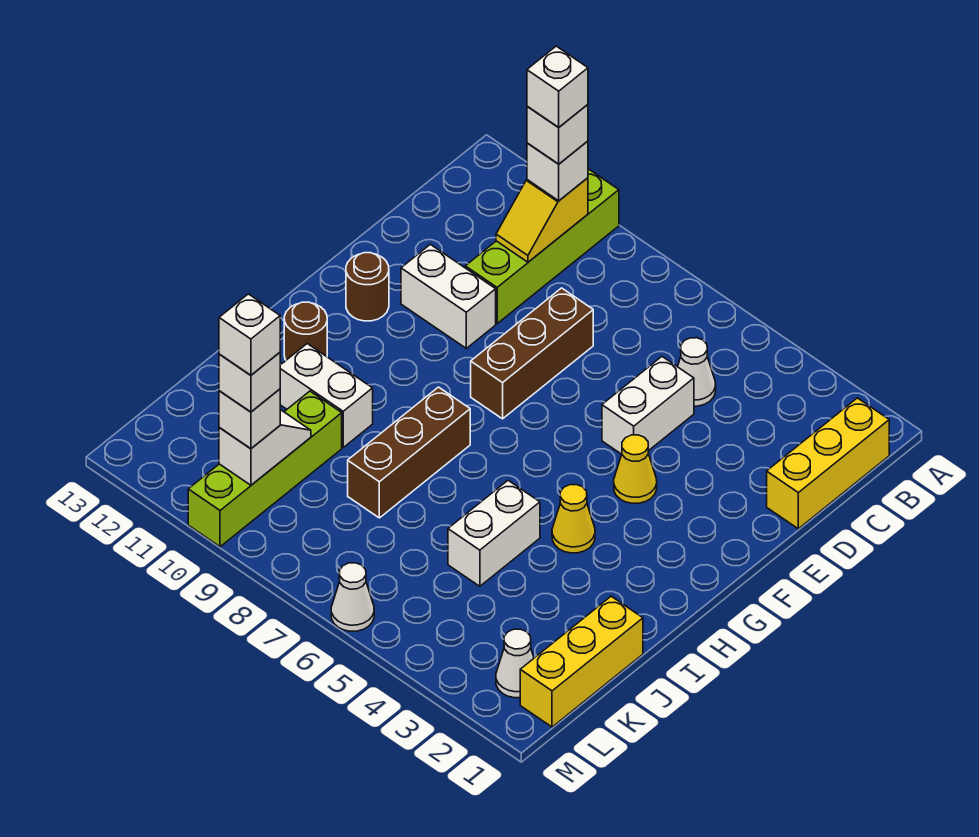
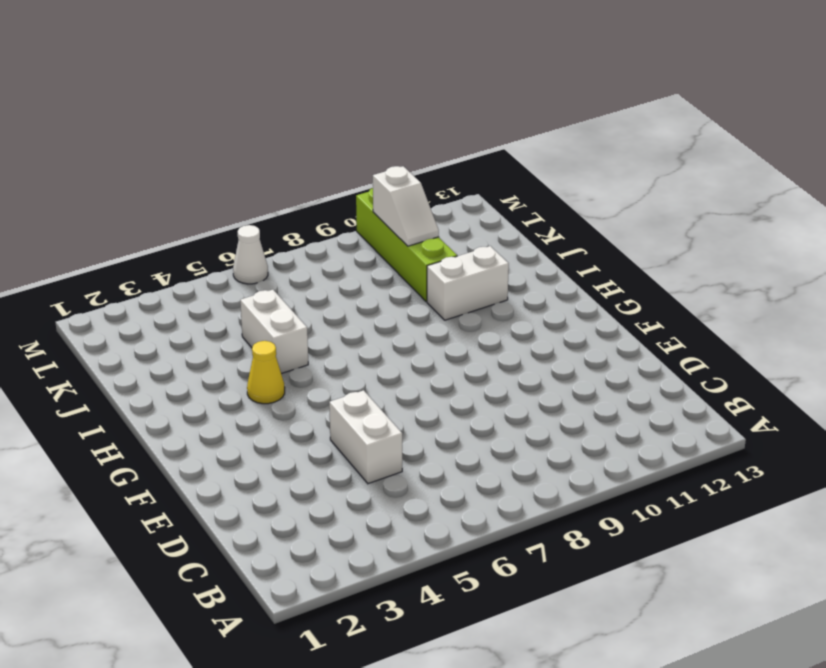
none -> lime 1x4 brick [465,169,619,324]
none -> yellow 1x3 brick [767,398,889,529]
none -> white 1x1 cone [678,338,716,406]

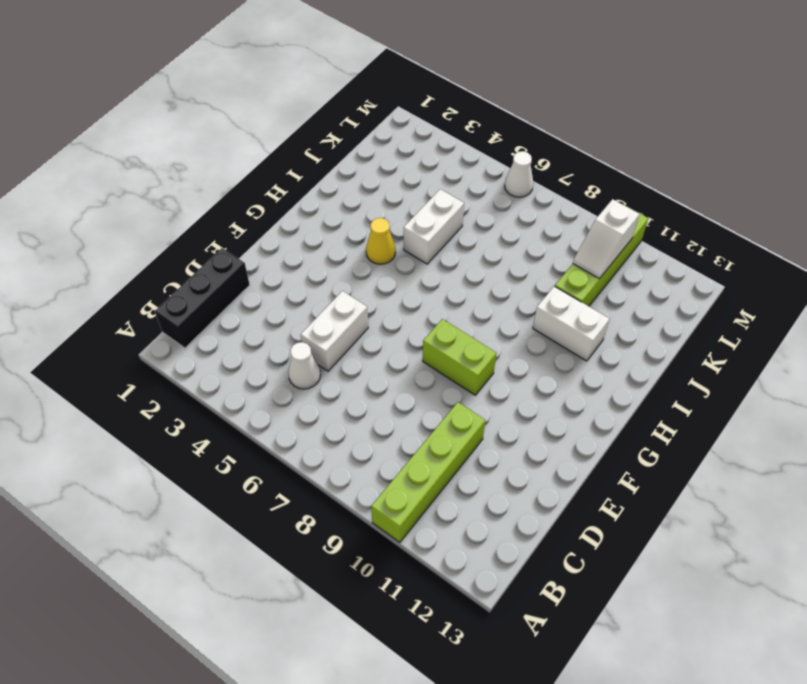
black 1x3 brick [155,248,250,348] -> yellow 1x3 brick [767,398,889,529]
lime 1x2 brick [423,319,496,395] -> brown 1x3 brick [471,288,593,419]
none -> white 1x2 brick [401,244,496,348]
none -> yellow 1x1 cone [614,435,657,503]
none -> brown 1x1 round brick [346,253,389,321]

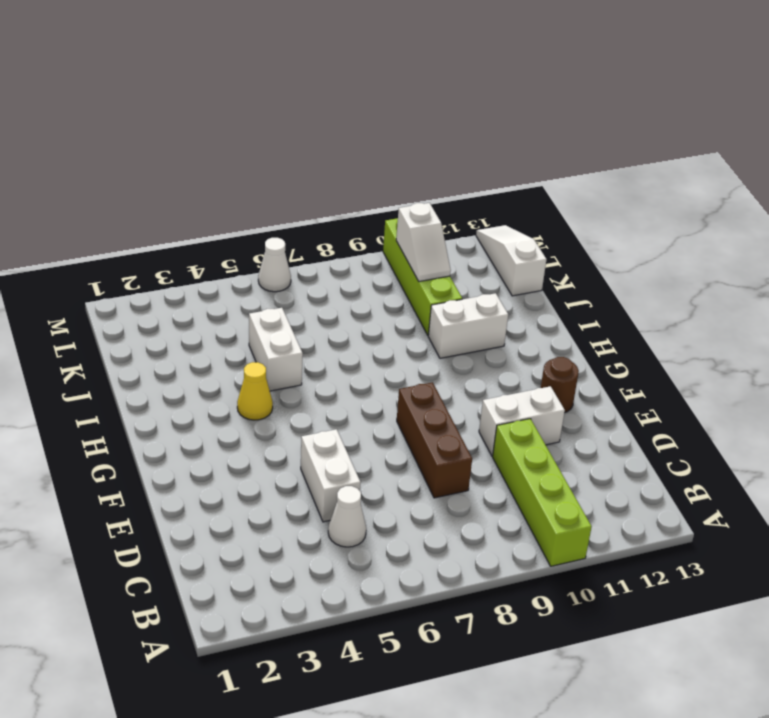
white 1x3 slope [476,225,547,296] -> none
none -> yellow 1x3 brick [767,398,889,529]
none -> yellow 1x1 cone [614,435,657,503]
none -> brown 1x3 brick [348,387,470,518]

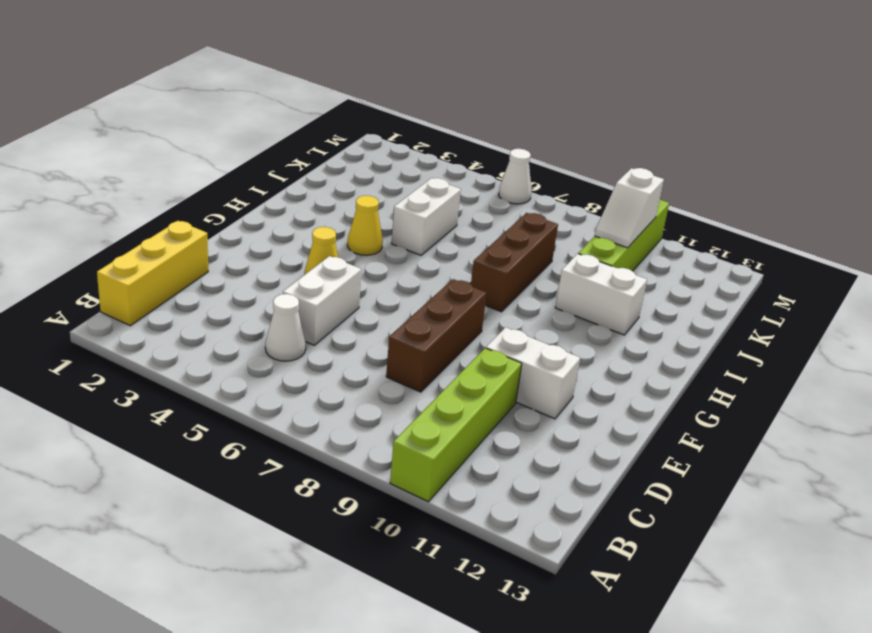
none -> brown 1x1 round brick [346,253,389,321]
none -> brown 1x1 round brick [284,302,327,360]
none -> yellow 1x3 brick [520,596,643,727]

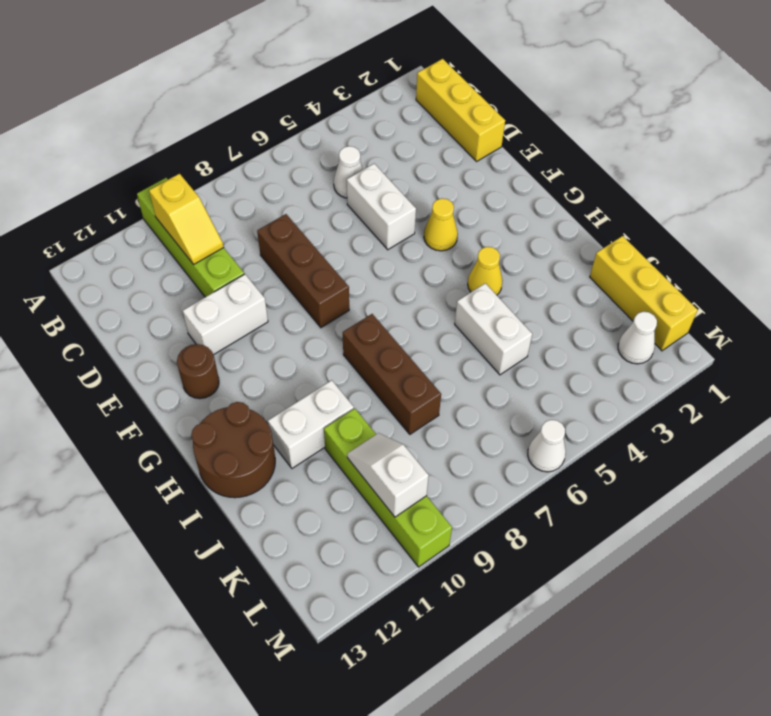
brown 2x2 round brick [191,402,275,498] -> brown 1x1 round brick [284,302,327,360]
none -> white 1x1 brick [527,141,588,201]
none -> white 1x1 brick [219,389,280,449]
none -> white 1x1 brick [527,104,588,164]

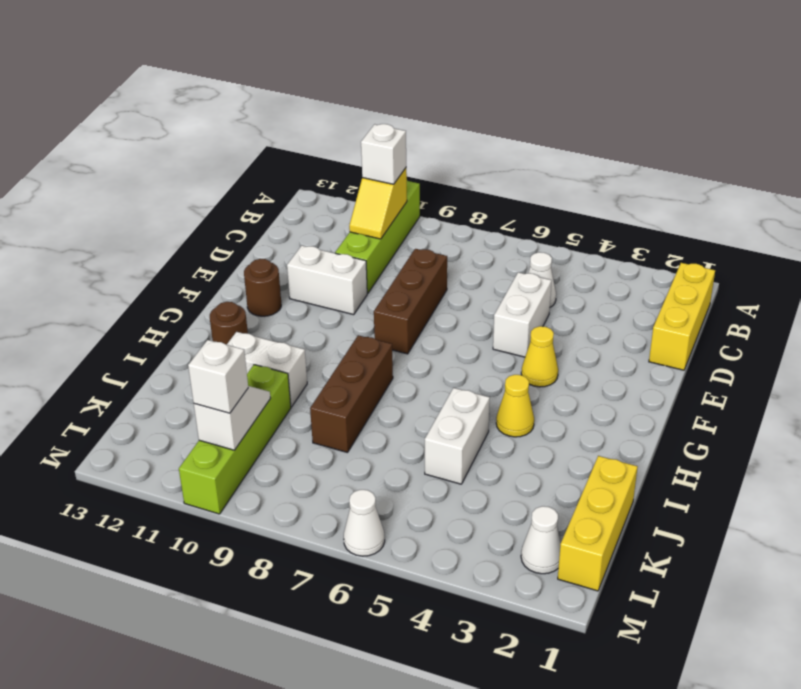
none -> white 1x1 brick [527,104,588,164]
none -> white 1x1 brick [219,352,280,412]
none -> white 1x1 brick [527,46,588,127]

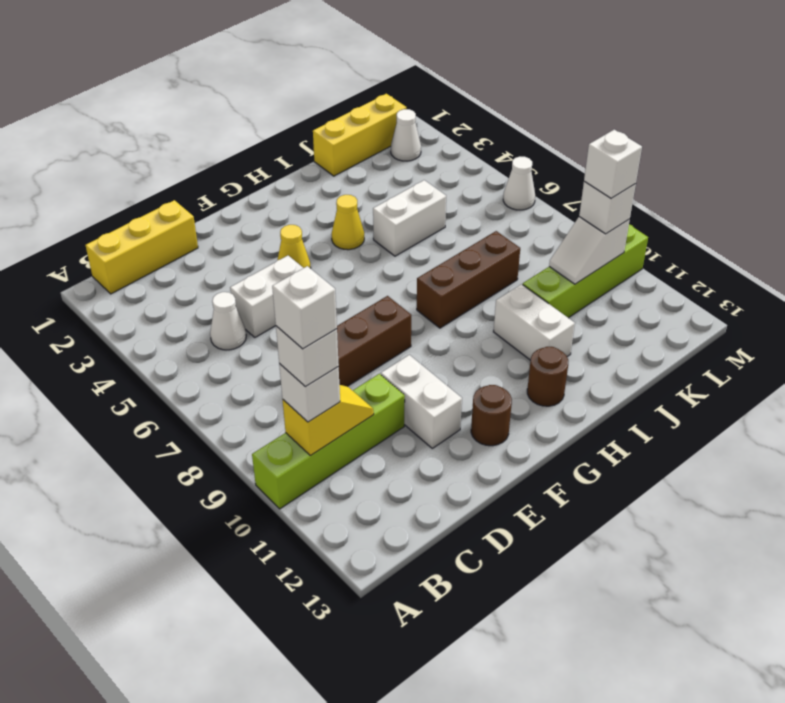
none -> white 1x1 brick [219,294,280,375]

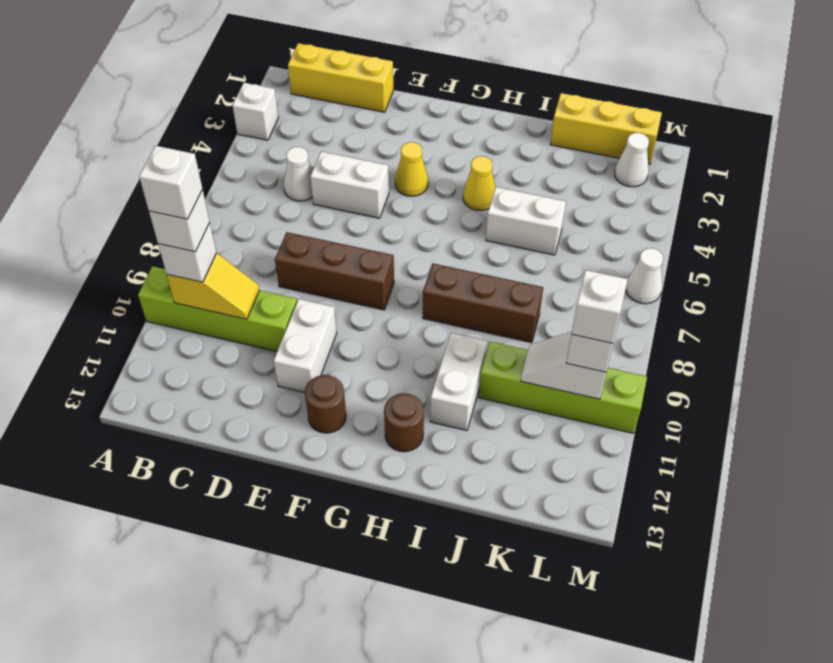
white 1x1 brick [233,83,278,140] -> white 1x1 brick moved to [219,294,280,375]

